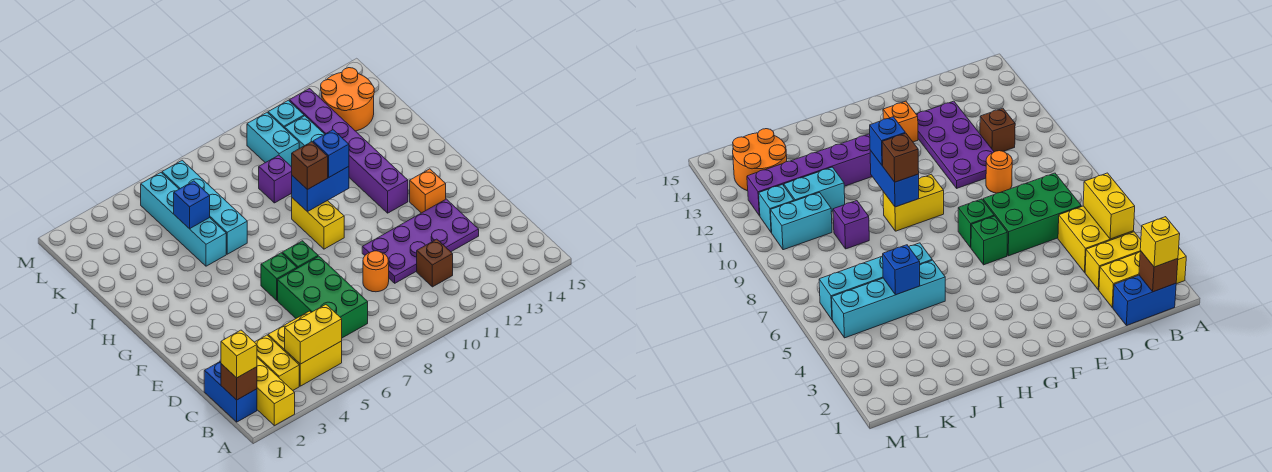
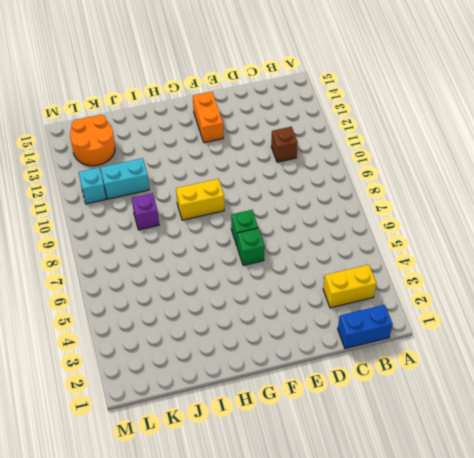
orange 1x2 brick [193,92,223,143] -> orange 1x1 brick [410,169,446,213]
none -> yellow 1x3 brick [257,358,295,426]
none -> yellow 2x2 brick [268,311,342,386]
none -> green 2x3 brick [278,256,368,338]

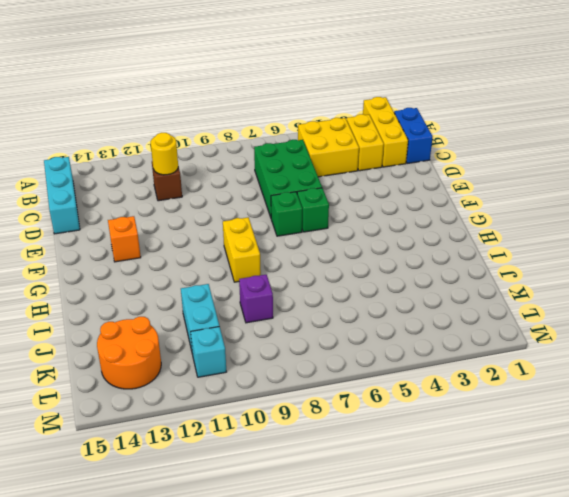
cyan 1x3 brick [44,157,80,234] -> none
yellow 1x1 round brick [151,133,178,175] -> none
none -> orange 1x1 round brick [363,251,389,292]
none -> purple 2x4 plate [362,199,479,283]
none -> purple 1x6 brick [289,89,408,213]

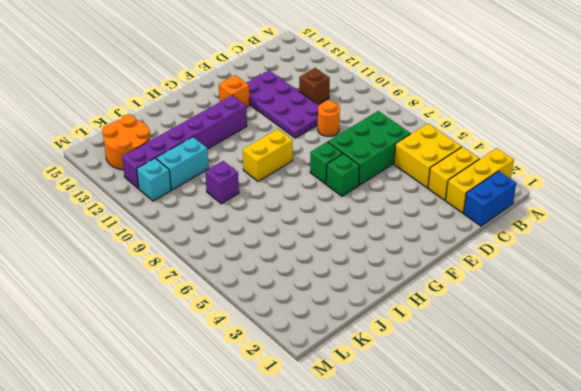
none -> cyan 1x4 brick [141,173,226,266]
none -> cyan 1x4 brick [162,160,247,254]
none -> cyan 1x2 brick [247,113,299,167]

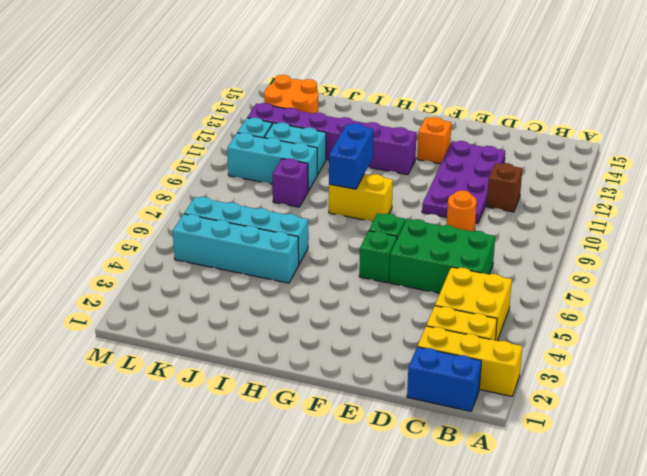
cyan 1x3 brick [227,133,317,191] -> cyan 1x2 brick [247,113,299,167]
none -> brown 1x1 brick [221,364,257,400]
none -> yellow 1x2 brick [285,305,342,364]
none -> blue 1x1 brick [174,181,210,229]

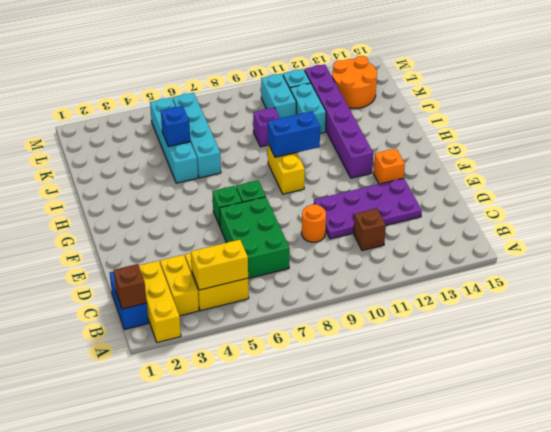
none -> yellow 1x1 brick [221,330,257,378]
none -> brown 1x1 brick [292,142,328,190]
none -> blue 1x1 brick [313,130,349,177]

